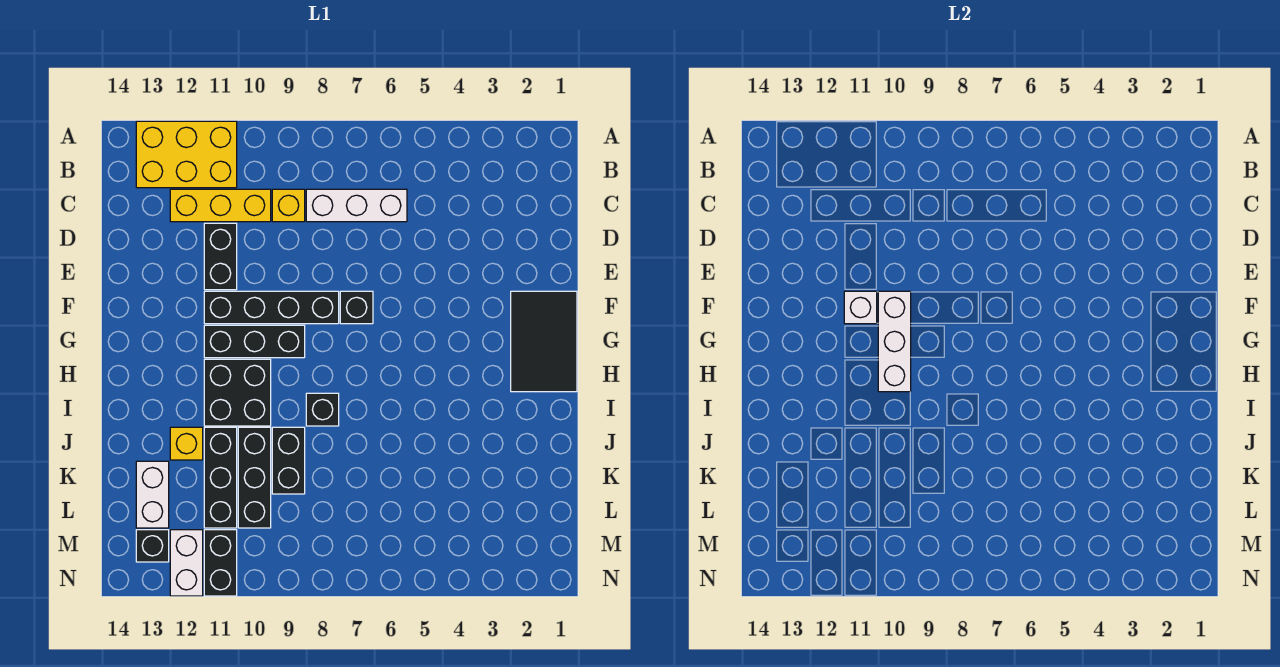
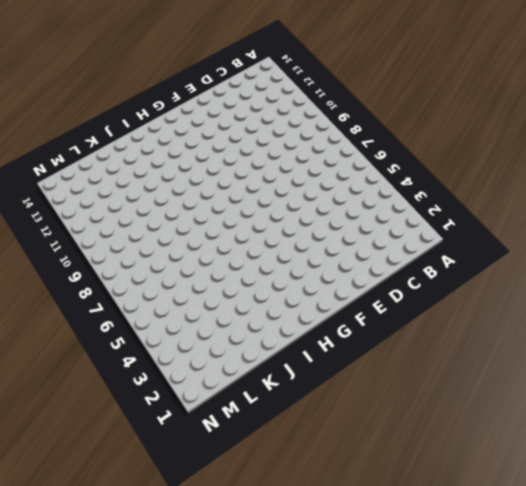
none -> yellow 2x3 brick [136,121,237,188]
none -> white 1x3 brick [306,189,407,222]
none -> yellow 1x1 brick [272,189,305,222]

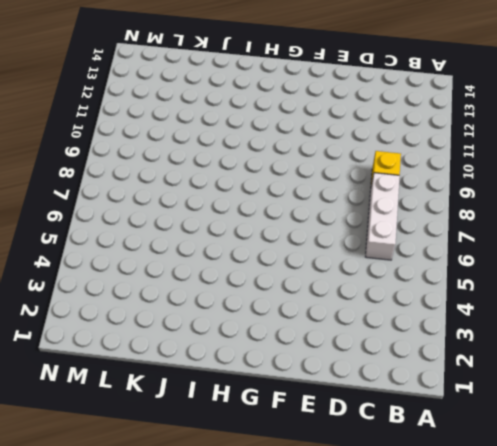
none -> yellow 2x3 brick [136,121,237,188]
none -> yellow 1x3 brick [170,189,271,222]
none -> black 1x2 brick [204,223,237,290]

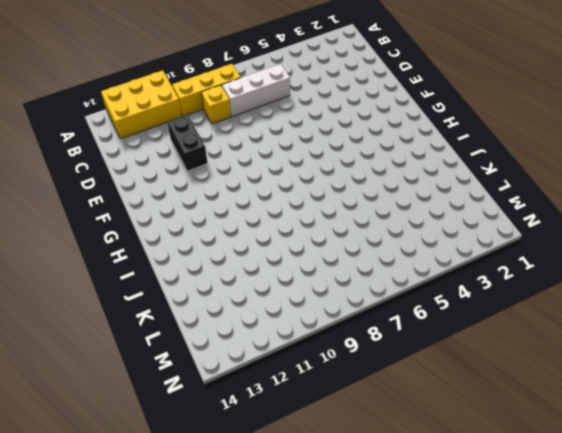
yellow 1x3 brick [172,64,241,116] -> yellow 1x3 brick moved to [170,189,271,222]
none -> black 2x3 tile [511,291,577,392]
none -> black 1x1 brick [340,291,373,324]
none -> black 1x4 brick [204,291,339,324]

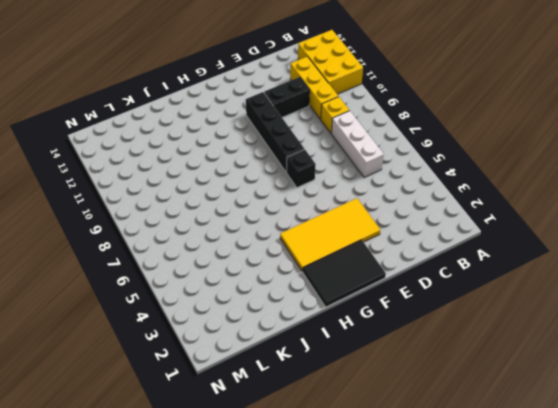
yellow 2x4 tile [280,198,380,271] -> none
none -> black 1x3 brick [204,325,305,358]
none -> black 2x2 brick [204,359,271,426]
none -> black 1x1 brick [306,393,339,426]

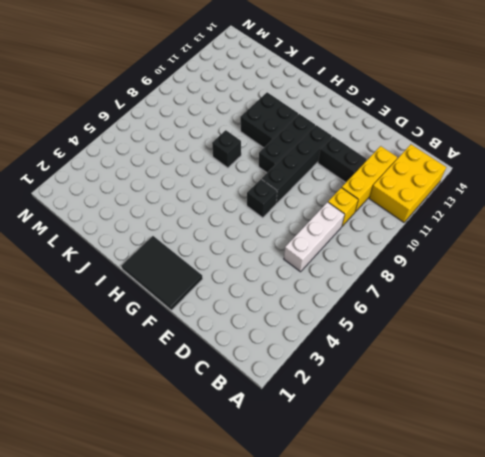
none -> black 1x2 brick [272,427,305,494]
none -> black 1x3 brick [238,427,271,528]
none -> black 1x3 brick [204,427,237,528]

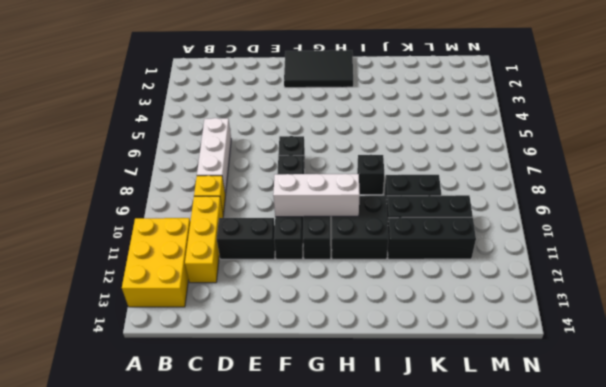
none -> yellow 1x1 brick [170,427,203,460]
none -> white 1x2 brick [136,461,169,528]
none -> black 1x2 brick [204,530,237,596]

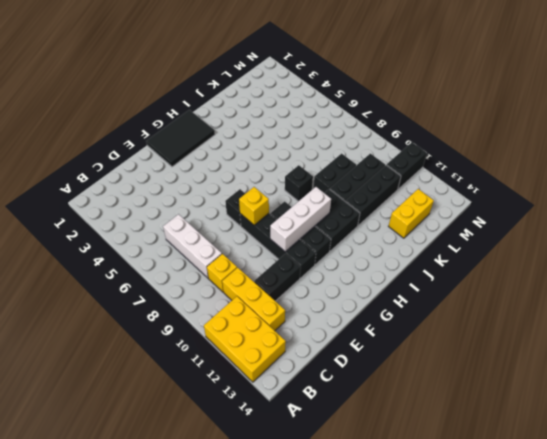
yellow 1x1 brick [239,187,269,225] -> yellow 1x1 brick moved to [170,427,203,460]
yellow 1x2 brick [388,189,434,238] -> white 1x2 brick [136,461,169,528]
none -> white 1x2 brick [170,530,203,596]
none -> black 1x1 brick [136,530,169,562]
none -> white 1x1 brick [844,291,877,324]

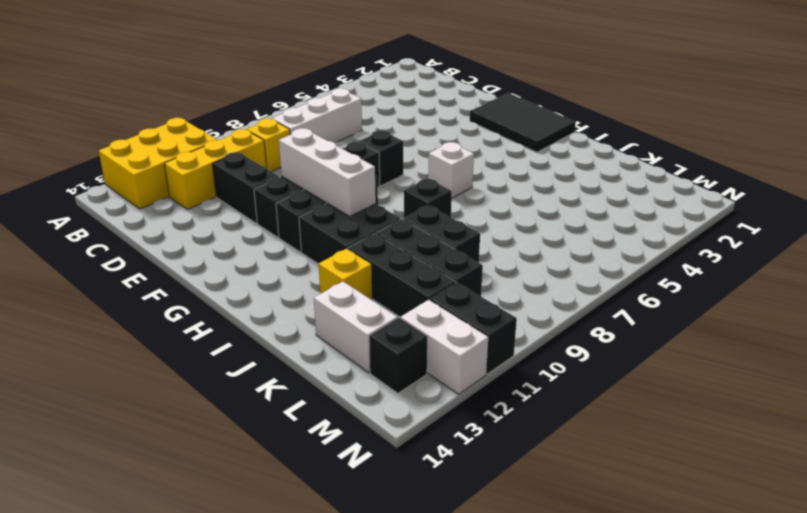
white 1x1 brick [428,142,474,198] -> white 1x1 brick moved to [844,291,877,324]

